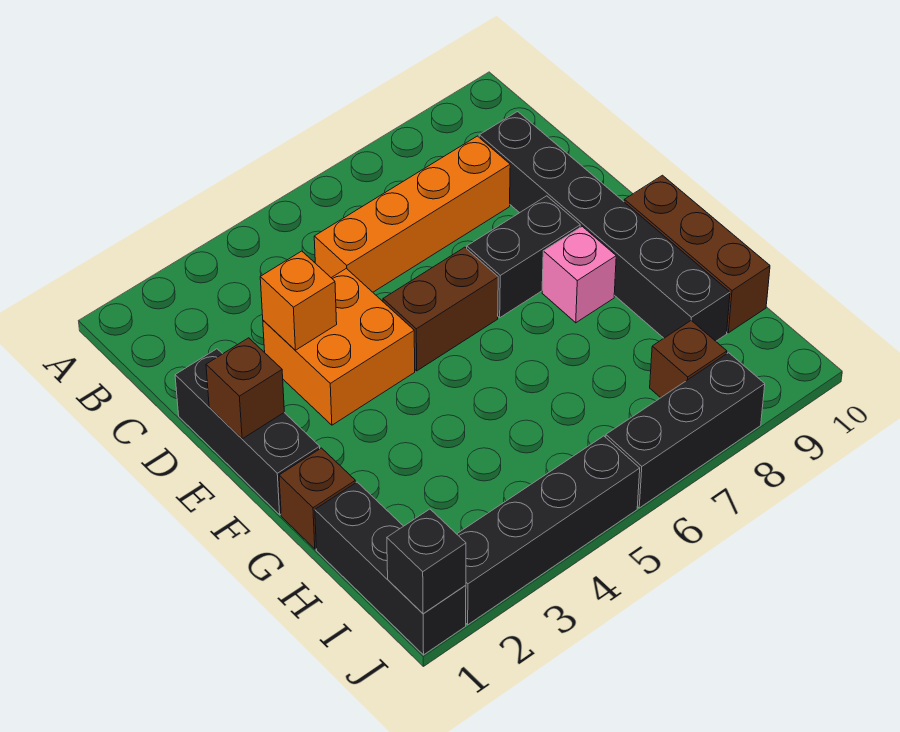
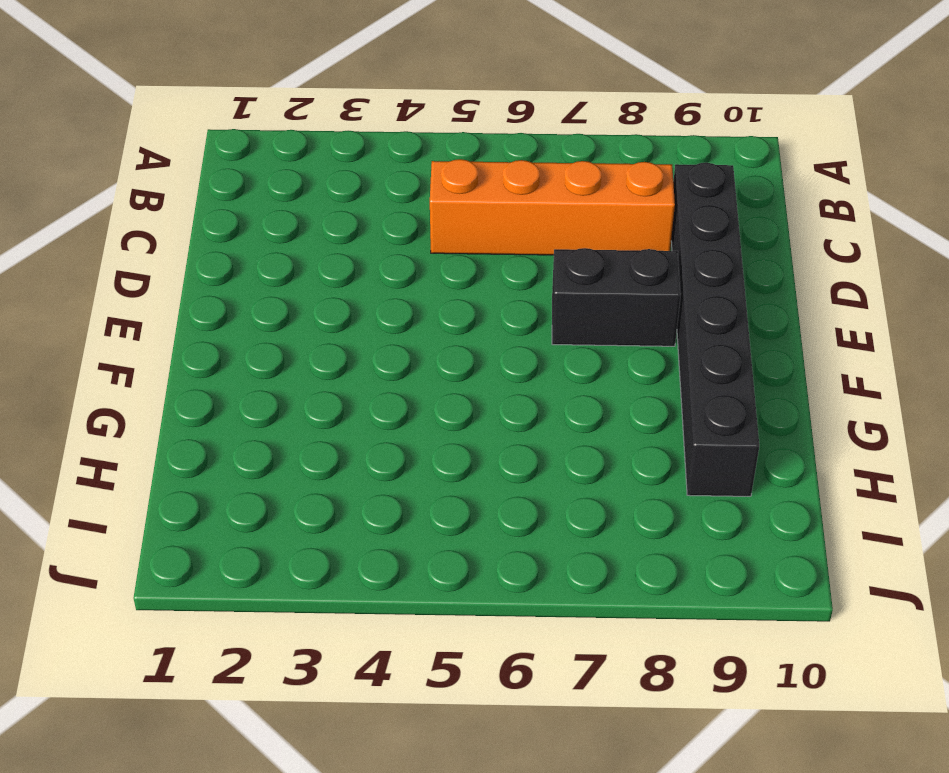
none -> black 1x3 brick [175,349,320,515]
none -> orange 2x2 brick [263,268,415,425]
none -> brown 1x2 brick [383,247,498,371]

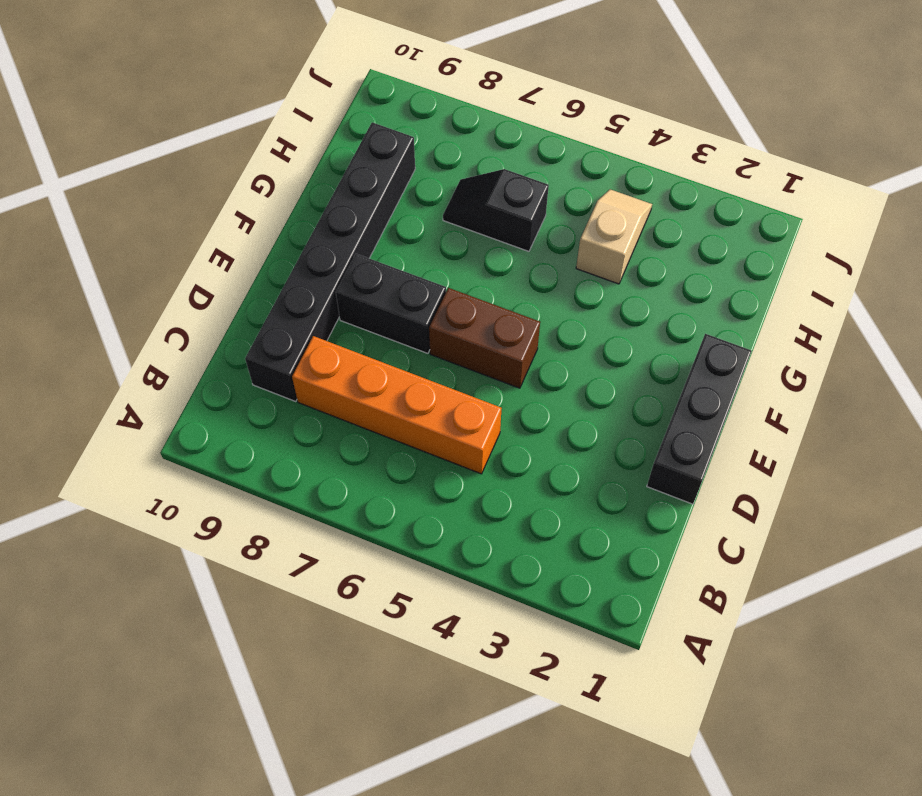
tan 1x2 slope [576,189,652,284] -> none
black 1x2 slope [443,169,549,251] -> none
none -> orange 2x2 brick [263,268,415,425]
none -> pink 1x1 brick [542,227,616,323]
none -> brown 1x3 brick [624,175,770,333]

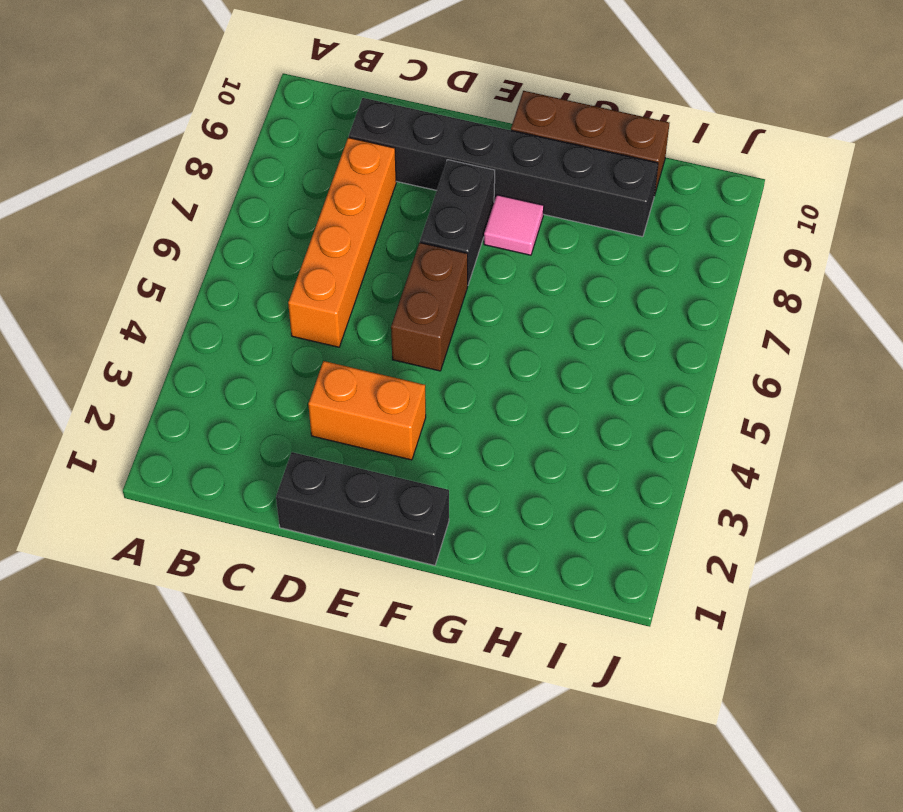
orange 1x2 brick [308,361,426,460] -> orange 2x2 brick [263,268,415,425]
pink 1x1 tile [484,195,544,255] -> pink 1x1 brick [542,227,616,323]
none -> brown 1x1 brick [279,448,356,549]
none -> black 1x3 brick [315,482,466,655]
none -> brown 1x1 brick [650,320,727,398]

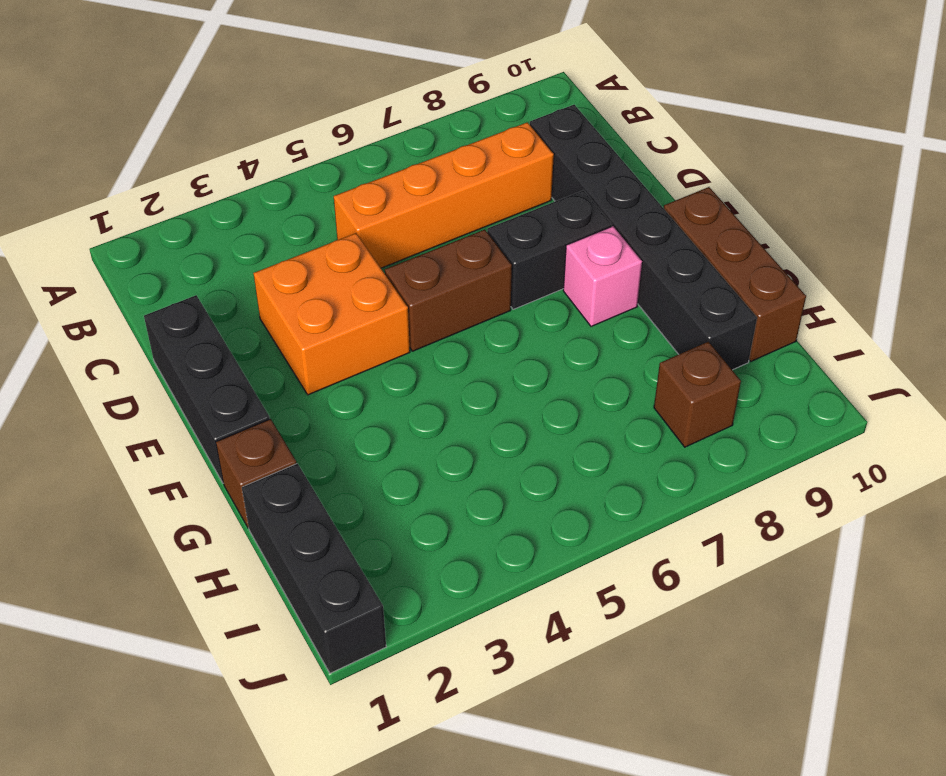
none -> black 1x4 brick [457,436,640,625]
none -> black 1x3 brick [606,353,765,508]
none -> orange 1x1 brick [260,251,337,350]

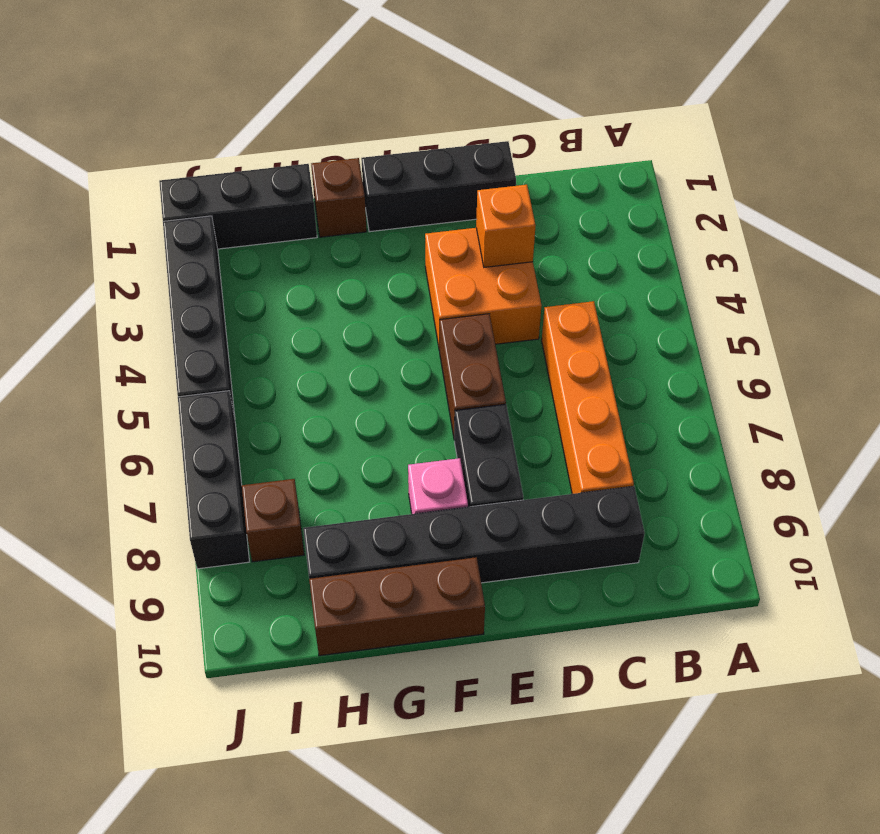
none -> brown 1x1 brick [206,338,284,439]
none -> black 1x1 brick [387,509,466,614]

